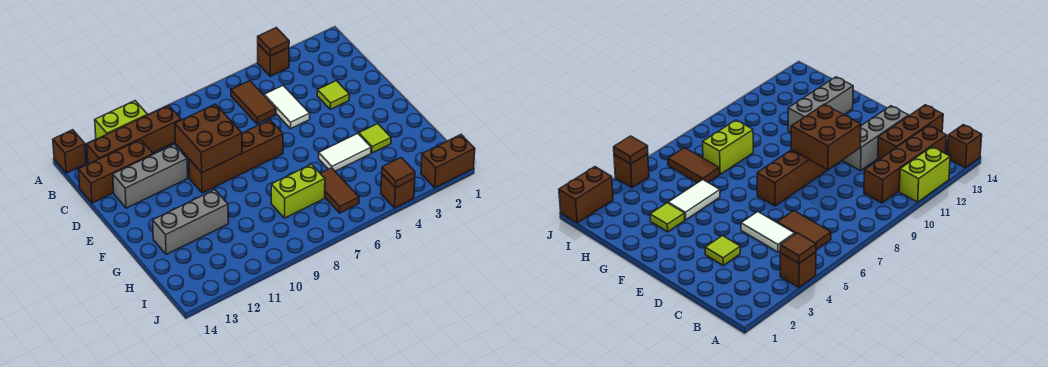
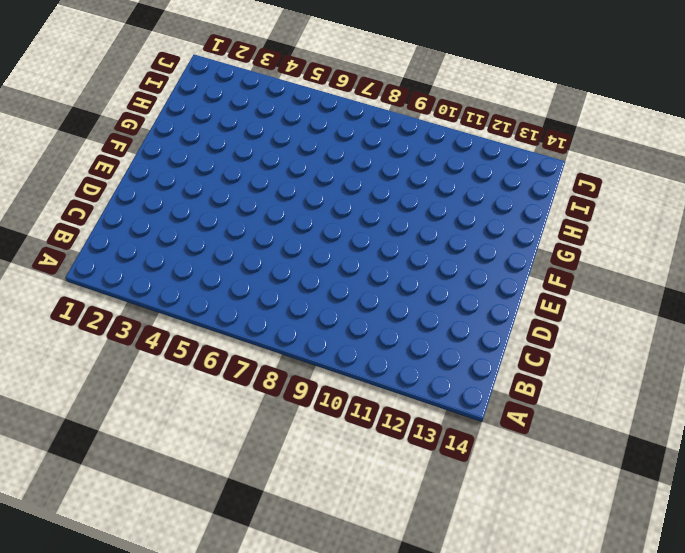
none -> brown 1x1 brick [258,44,289,76]
none -> lime 1x2 brick [95,101,148,139]
none -> brown 1x1 brick [53,130,86,173]

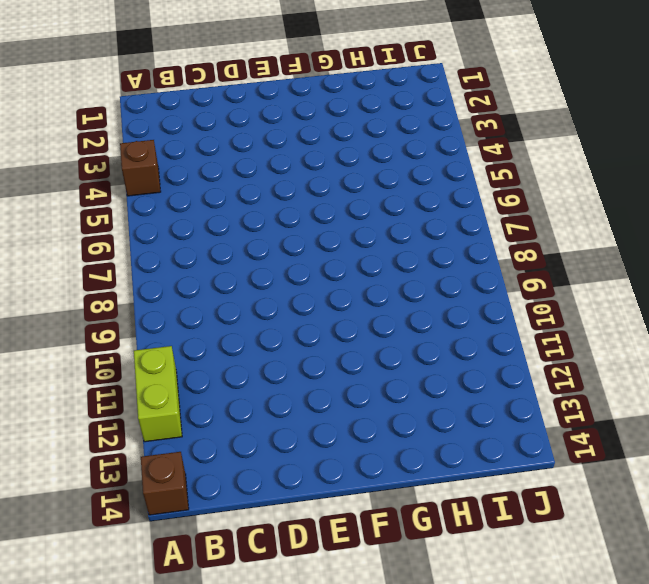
none -> brown 1x2 tile [231,81,276,124]
none -> brown 1x4 brick [87,105,181,164]
none -> white 1x2 tile [264,86,310,129]

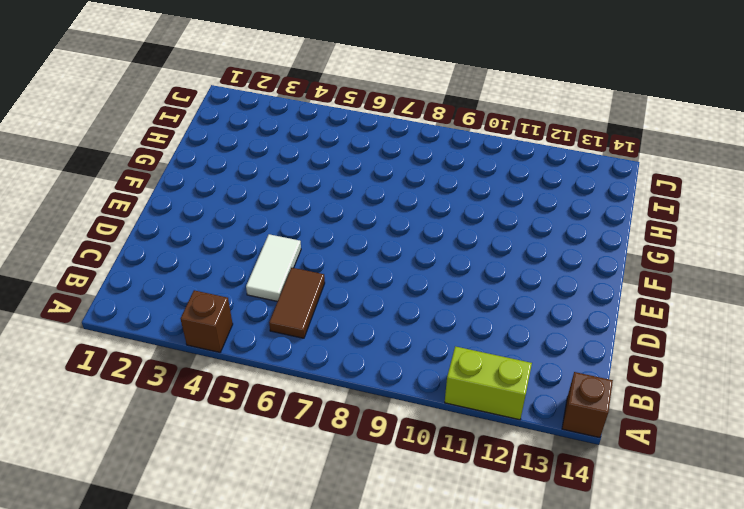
none -> brown 1x4 brick [87,105,181,164]
none -> brown 1x3 brick [78,140,153,203]
none -> lime 1x1 tile [317,81,349,109]

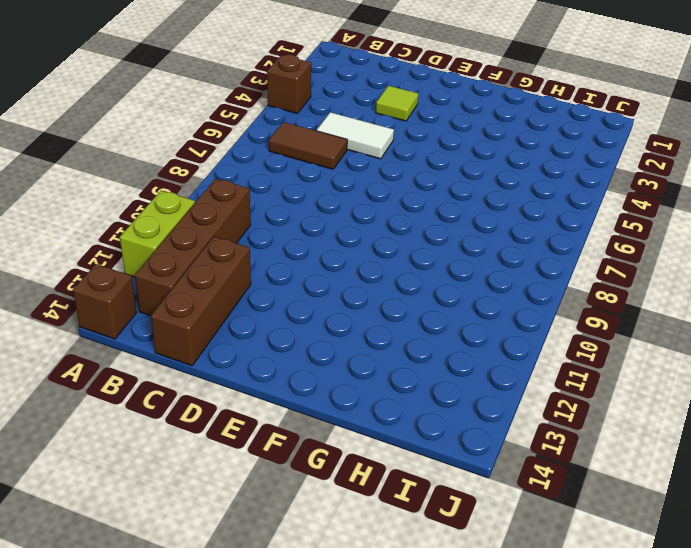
none -> grey 1x3 brick [113,144,188,208]
none -> brown 1x4 brick [189,120,283,193]
none -> lime 1x1 tile [359,124,391,153]

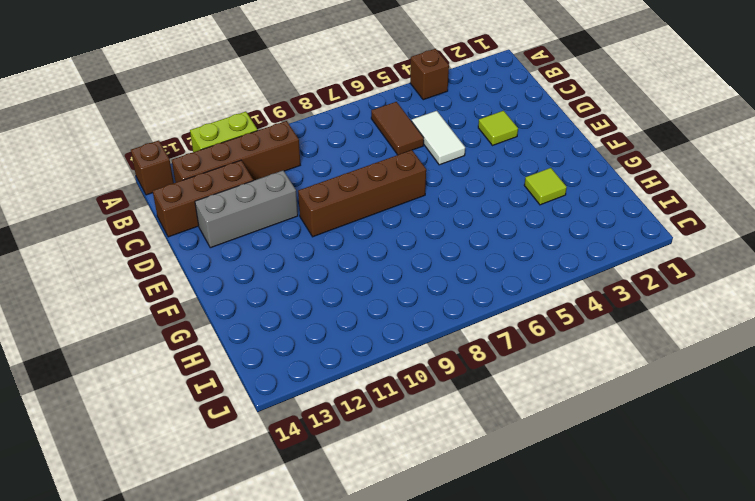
none -> white 1x2 tile [319,133,371,171]
none -> grey 1x3 brick [153,190,228,254]
none -> brown 1x2 tile [320,168,359,213]

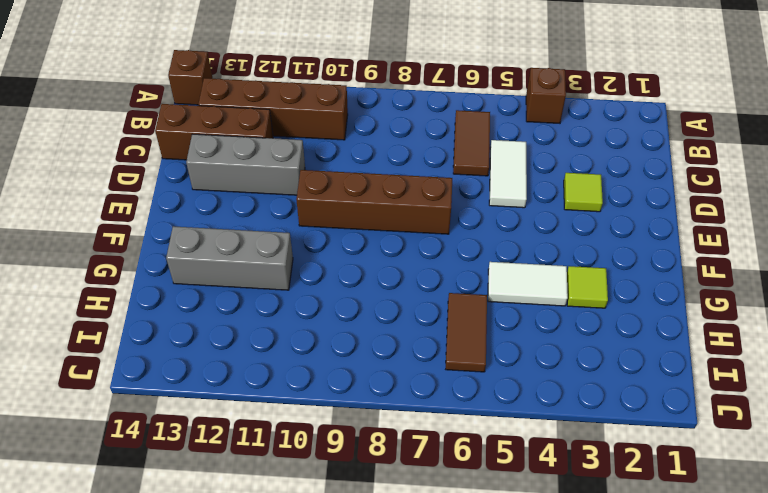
none -> lime 1x2 brick [95,101,148,139]
none -> lime 1x2 brick [271,164,325,218]
none -> brown 1x2 brick [421,135,475,188]

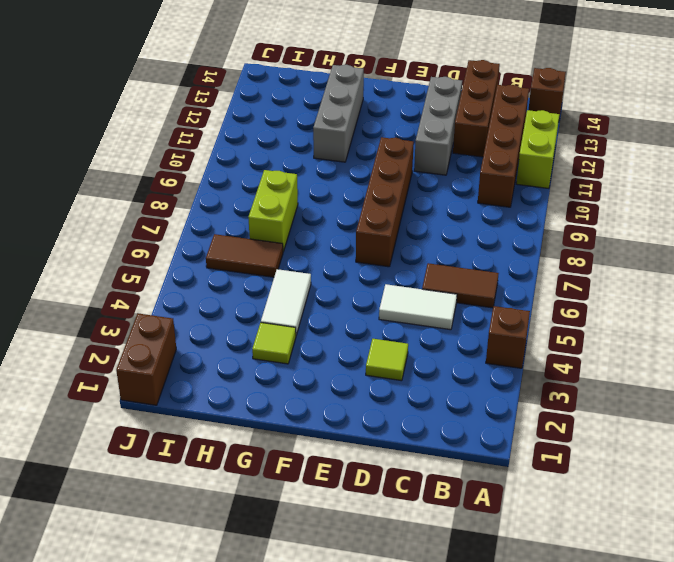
none -> brown 1x1 brick [381,174,415,208]
none -> brown 1x1 tile [258,28,289,56]
none -> brown 2x2 brick [175,104,242,173]

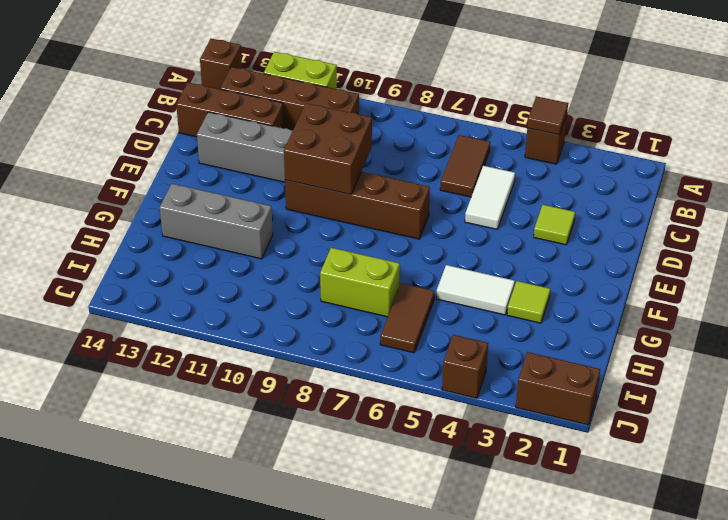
none -> brown 1x1 tile [382,158,415,188]

